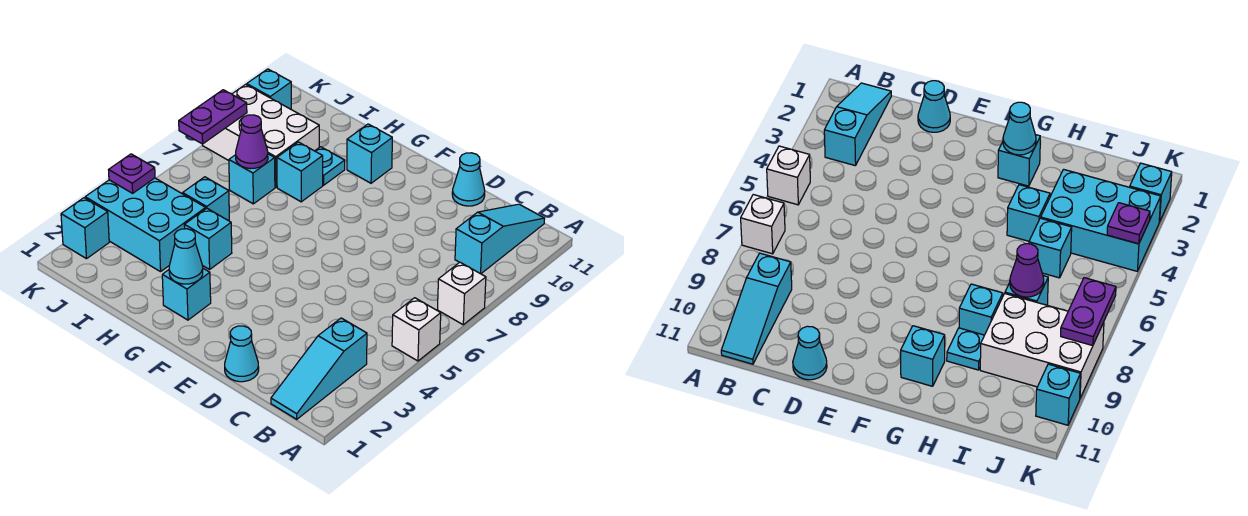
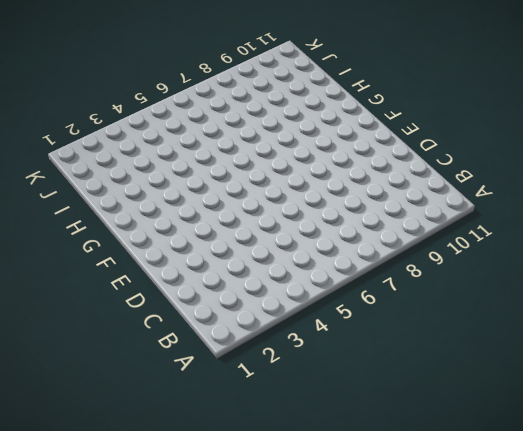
none -> white 1x1 brick [392,298,441,361]
none -> white 1x1 brick [437,262,486,325]
none -> cyan 1x3 slope [271,318,367,419]

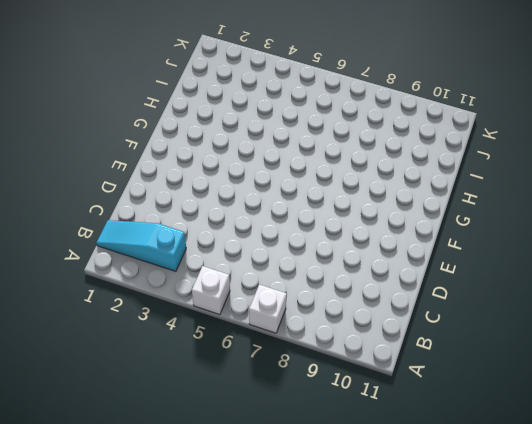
none -> cyan 1x3 slope [455,204,545,274]
none -> cyan 1x1 cone [225,326,259,382]
none -> cyan 1x1 cone [452,153,485,206]

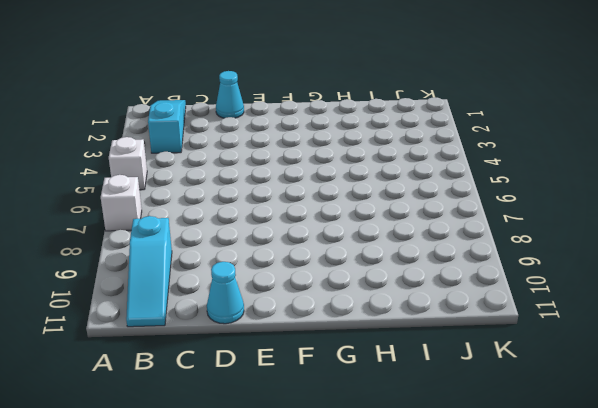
none -> cyan 1x1 brick [162,268,211,320]
none -> cyan 1x1 brick [347,124,392,183]
none -> cyan 1x1 brick [184,208,232,269]

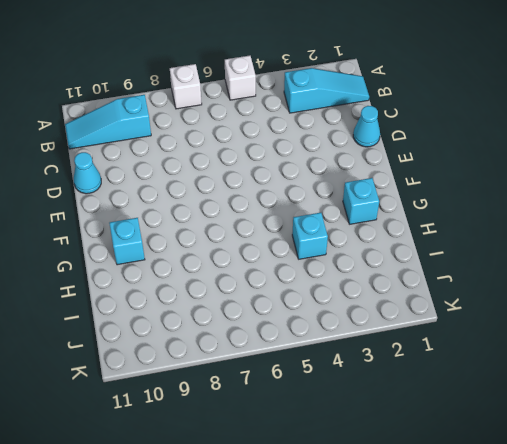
none -> cyan 1x1 brick [277,142,323,202]
none -> cyan 1x1 plate [315,147,345,185]
none -> cyan 2x3 brick [85,178,206,272]

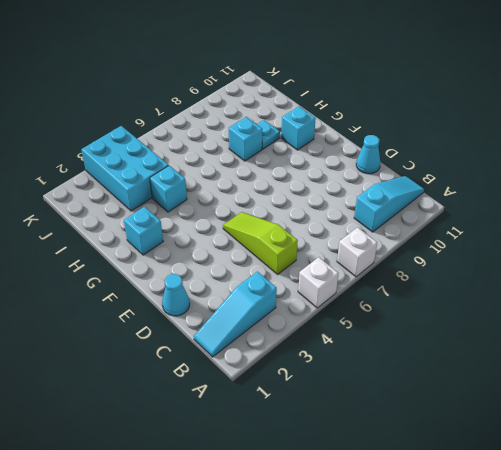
lime 1x3 slope [223,212,298,274] -> none
none -> cyan 1x1 brick [183,177,229,221]
none -> cyan 1x1 brick [229,154,275,204]
none -> white 2x3 brick [203,84,319,187]

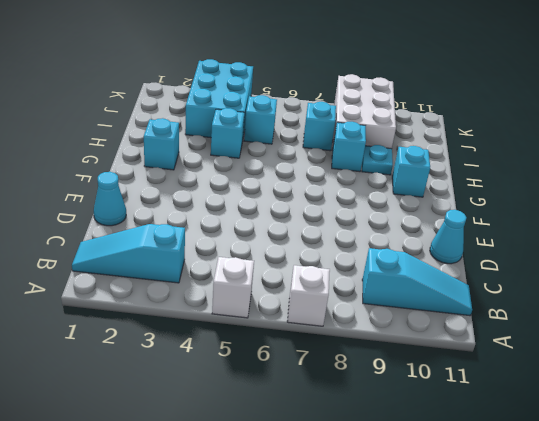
none -> cyan 1x1 brick [61,198,109,259]
none -> cyan 1x1 brick [247,69,291,109]
none -> cyan 1x1 cone [169,229,203,284]

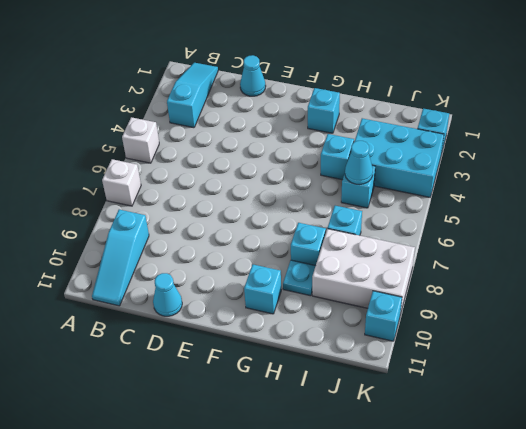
cyan 1x1 cone [345,141,373,184] -> cyan 1x1 cone moved to [169,229,203,284]
none -> purple 1x1 cone [236,115,268,169]
none -> purple 1x1 plate [109,154,155,193]
none -> purple 1x2 plate [179,90,247,144]

